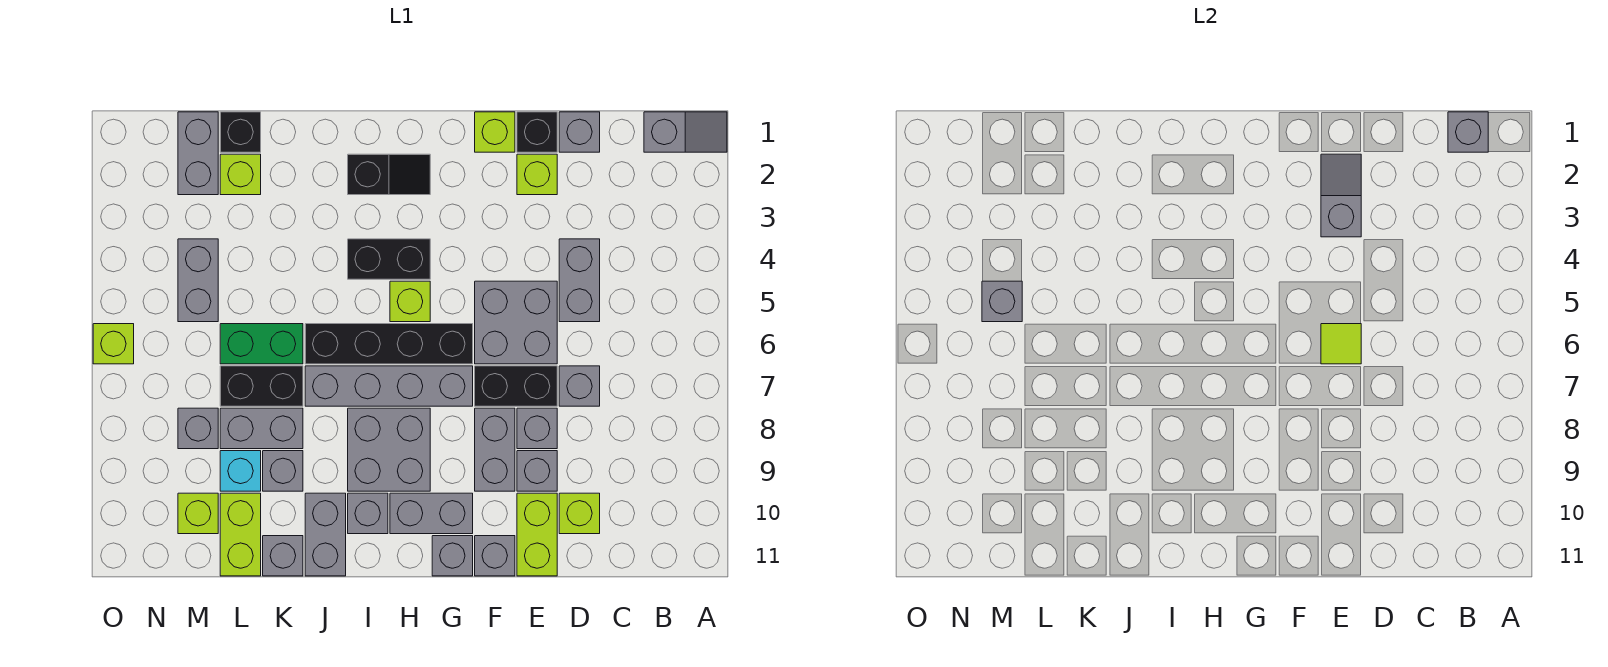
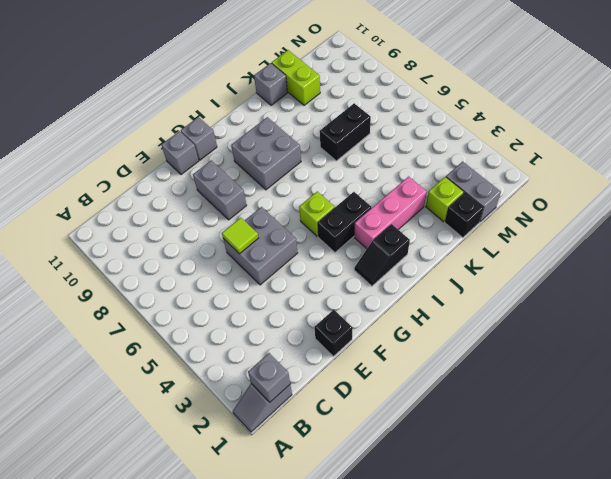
pink 1x3 brick [354,176,427,249] -> none
none -> grey 1x1 brick [559,112,600,152]
none -> grey 1x2 brick [559,239,600,322]
none -> grey 1x1 brick [559,366,600,406]
none -> lime 1x1 brick [559,493,600,534]

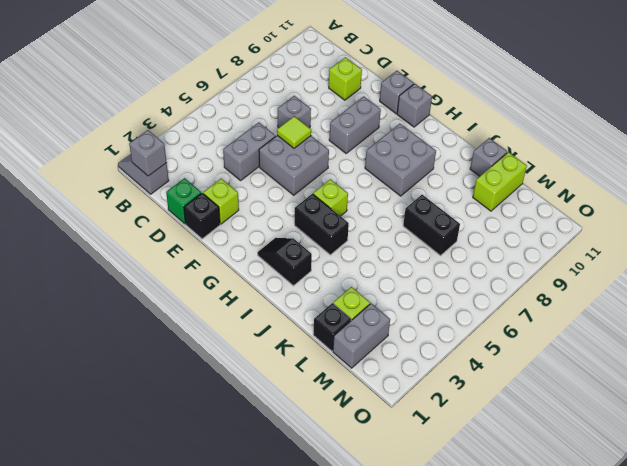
green 1x1 brick [166,178,201,224] -> grey 1x1 brick [559,112,600,152]
none -> black 1x2 brick [475,366,557,406]
none -> grey 1x1 brick [517,408,557,449]
none -> grey 1x1 brick [517,451,557,491]
none -> lime 1x2 brick [517,493,557,576]

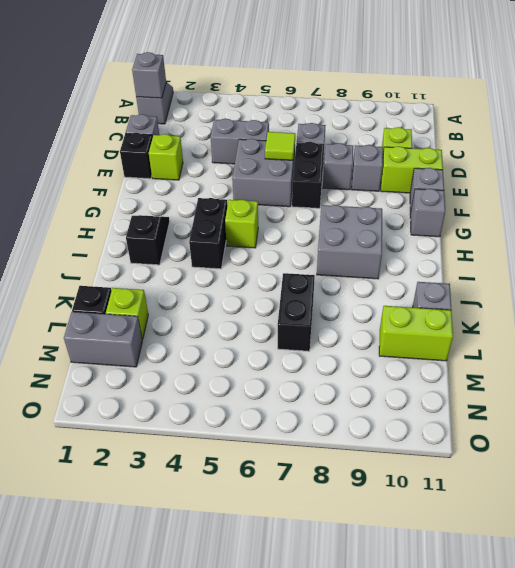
none -> lime 1x1 brick [475,112,515,152]
none -> grey 1x2 brick [475,408,515,491]
none -> black 1x4 brick [305,324,473,364]
none -> grey 1x4 brick [305,366,473,406]

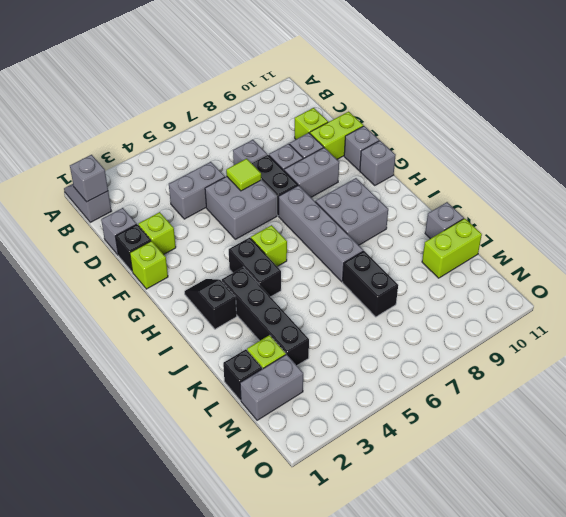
black 1x4 brick [222,267,309,365] -> black 1x4 brick moved to [305,324,473,364]
none -> grey 1x2 brick [390,493,473,534]
none -> grey 1x1 brick [348,493,388,534]
none -> grey 1x2 brick [305,493,346,576]
none -> green 1x2 brick [220,324,303,364]

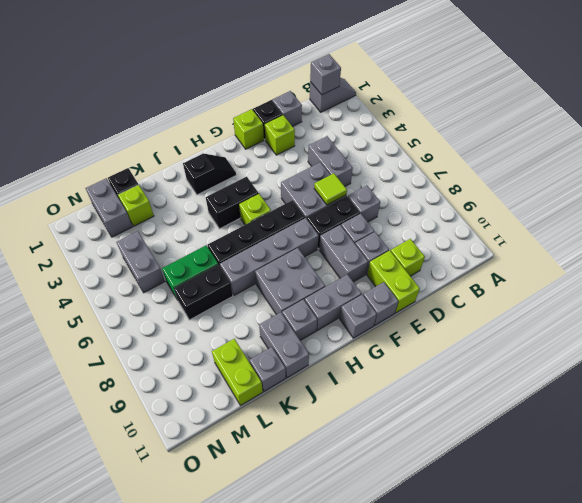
none -> grey 1x2 brick [220,408,303,449]
none -> grey 1x1 brick [263,451,303,491]
none -> cyan 1x1 brick [220,451,261,491]
none -> grey 1x1 brick [178,408,218,449]

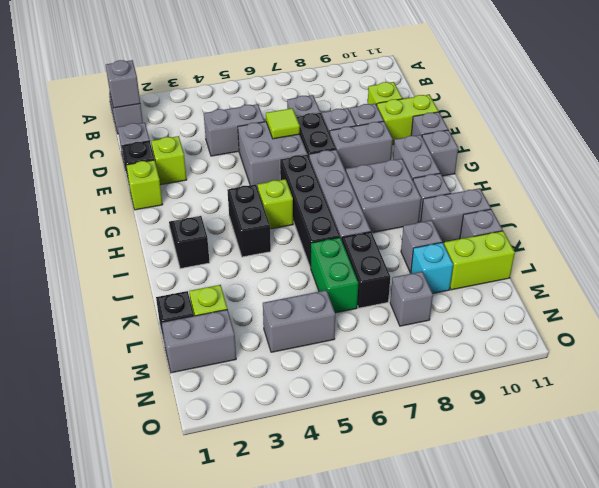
none -> grey 1x2 brick [220,408,303,449]
none -> lime 1x1 brick [178,493,218,534]
none -> lime 1x1 brick [93,324,134,364]
none -> grey 1x2 slope [1321,154,1361,237]

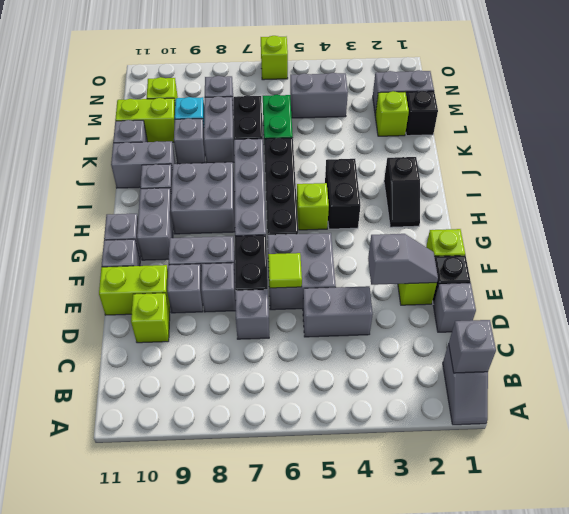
none -> grey 1x1 brick [982,281,1022,322]

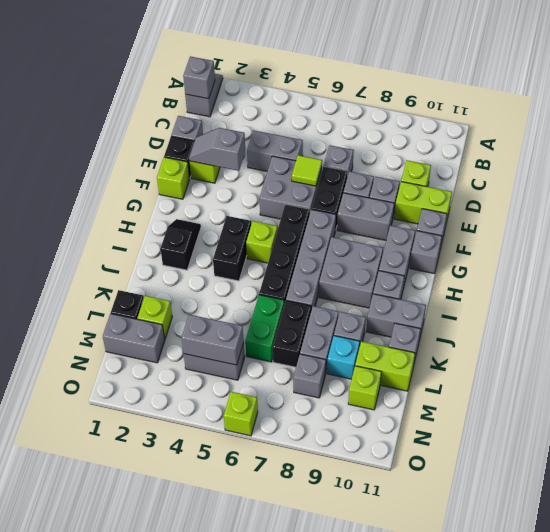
grey 1x2 brick [181,315,244,365] -> grey 1x1 brick [982,281,1022,322]

